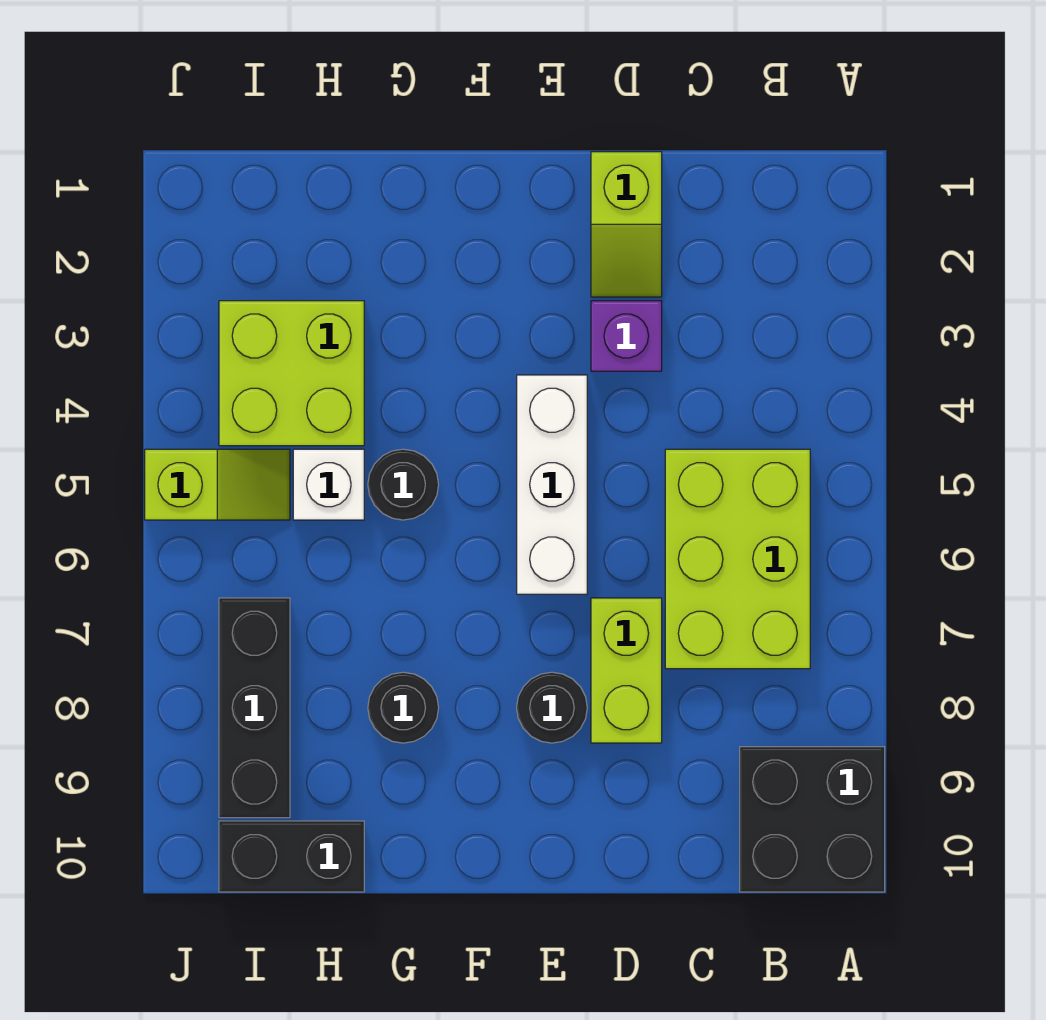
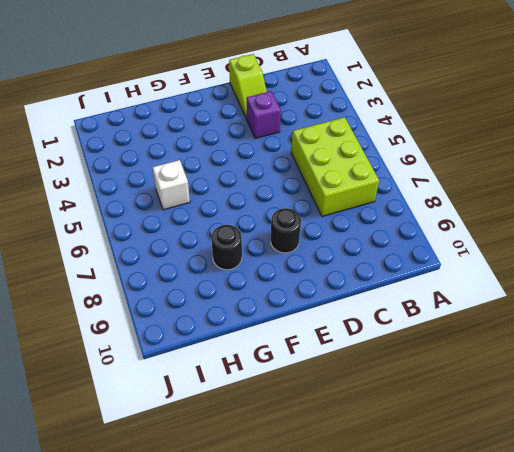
none -> black 2x2 brick [740,747,885,892]
none -> lime 1x2 brick [591,598,662,743]
none -> white 1x3 brick [517,375,587,594]

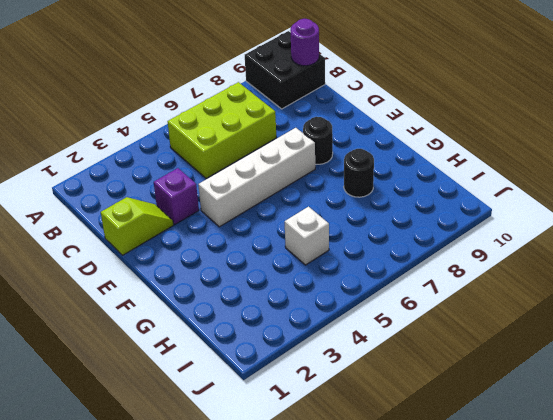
purple 1x1 round brick [291,19,319,66] -> none
white 1x4 brick [198,128,315,227] -> white 1x3 brick [517,375,587,594]
none -> lime 1x2 brick [591,598,662,743]
none -> black 1x1 round brick [368,449,439,520]
none -> lime 2x2 brick [219,301,364,446]

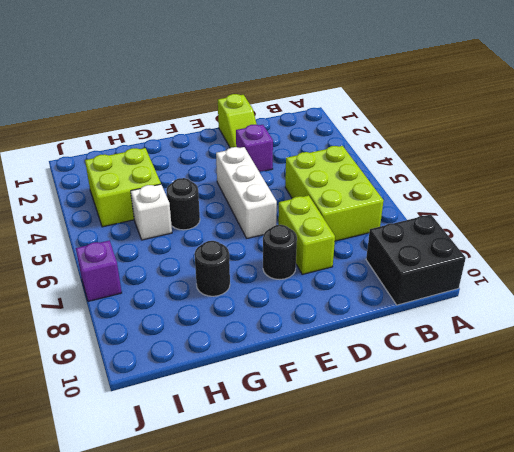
purple 1x1 brick [76,240,122,301] -> none
none -> black 1x2 brick [219,821,364,892]
none -> lime 1x2 slope [145,449,290,520]
none -> black 1x3 brick [219,598,290,818]

